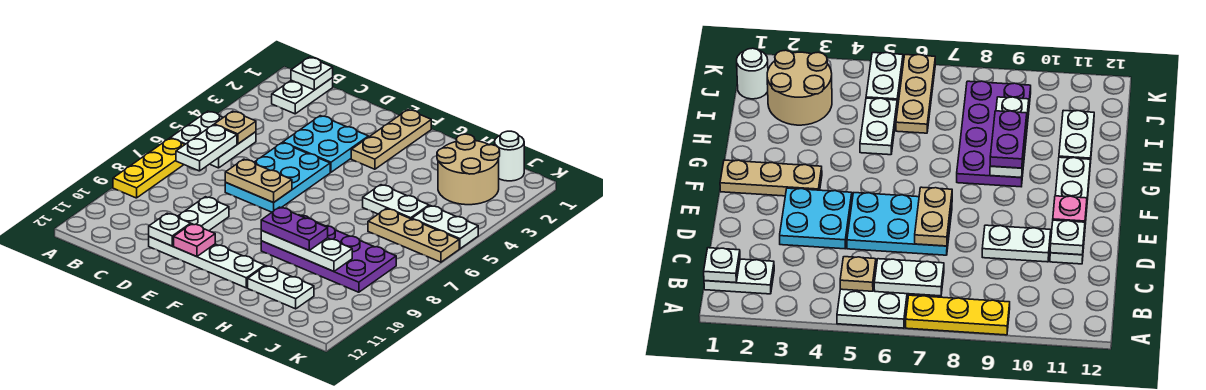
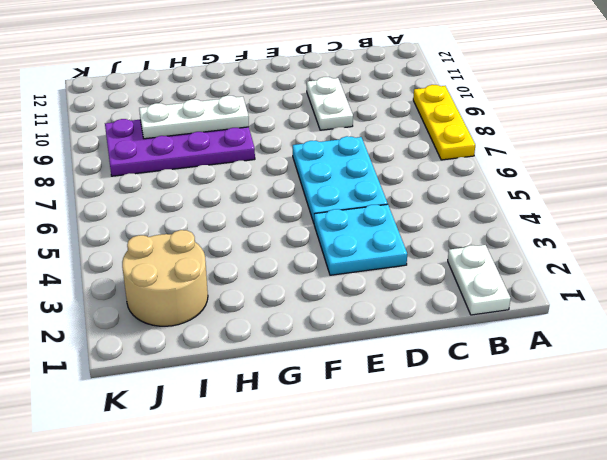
none -> white 2x2 plate [170,111,256,168]
none -> white 1x4 plate [149,237,265,288]
none -> tan 1x3 plate [351,110,431,169]

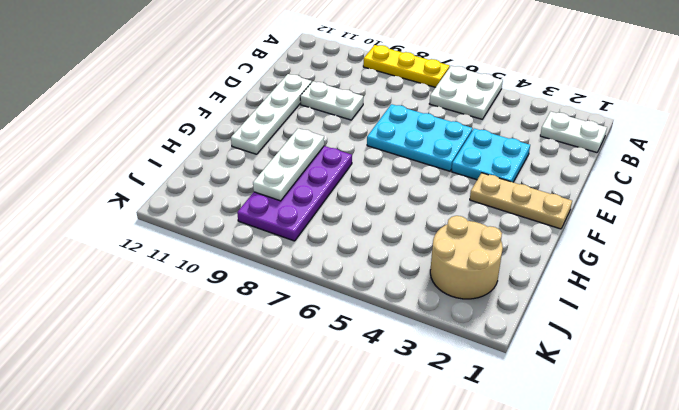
none -> white 1x2 plate [363,185,429,219]
none -> white 1x2 plate [248,266,314,309]
none -> tan 1x3 plate [368,209,459,262]

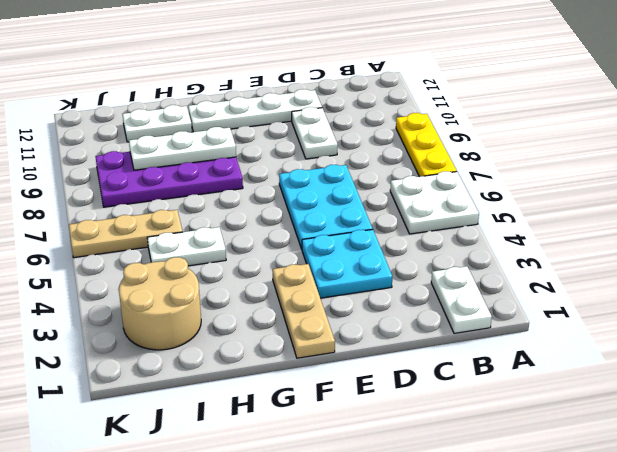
none -> white 1x1 round brick [495,131,524,181]
none -> white 1x2 plate [412,206,478,249]
none -> white 1x1 plate [291,57,333,90]

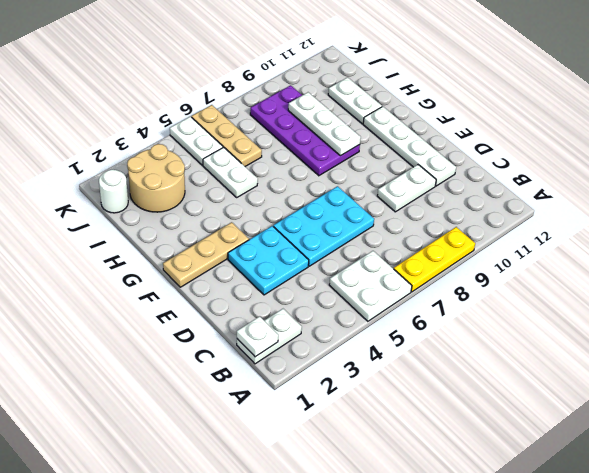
none -> tan 1x1 plate [214,111,256,144]
none -> white 1x2 plate [176,125,237,171]
none -> tan 1x2 plate [225,159,292,203]

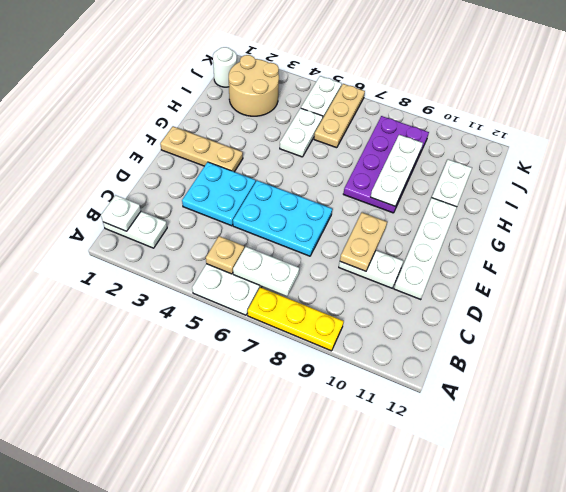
tan 1x2 plate [340,213,387,271] -> tan 1x2 plate moved to [225,159,292,203]
none -> white 1x1 plate [149,213,191,246]
none -> pink 1x1 plate [174,224,215,257]
none -> purple 1x2 plate [261,207,328,250]

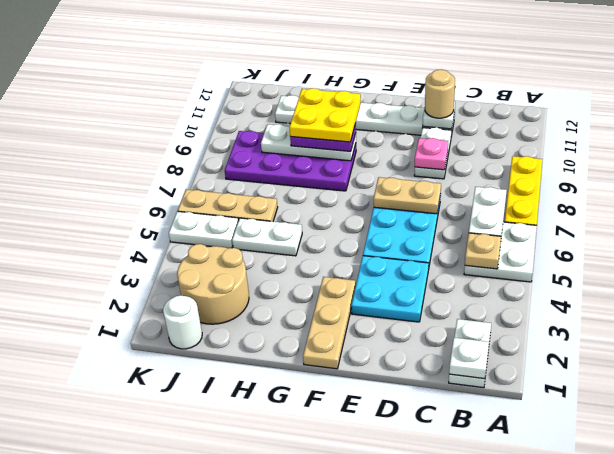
pink 1x1 plate [415,138,448,170] -> pink 1x1 plate moved to [174,224,215,257]
tan 1x1 round brick [425,70,455,118] -> none
yellow 2x2 plate [289,88,361,142] -> none

